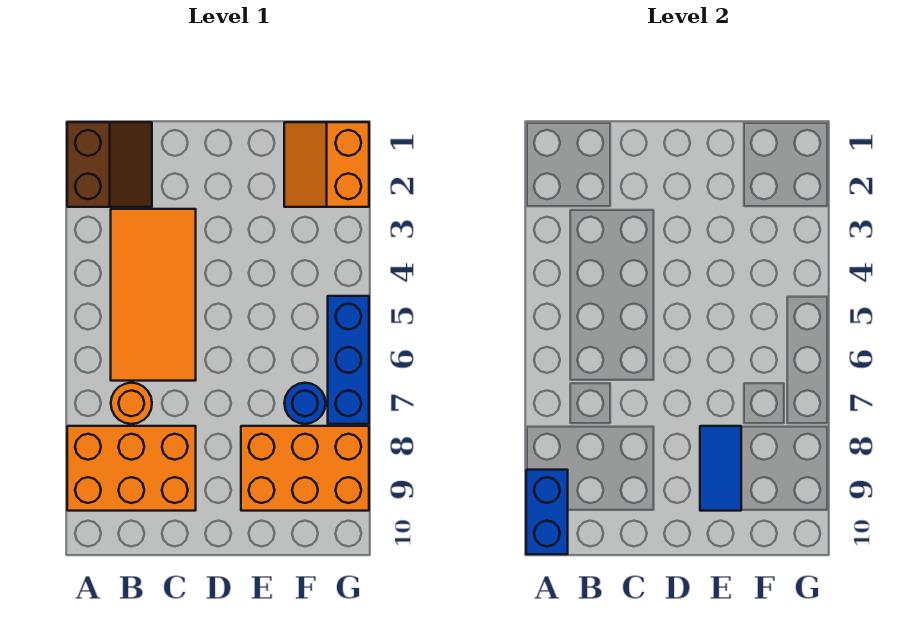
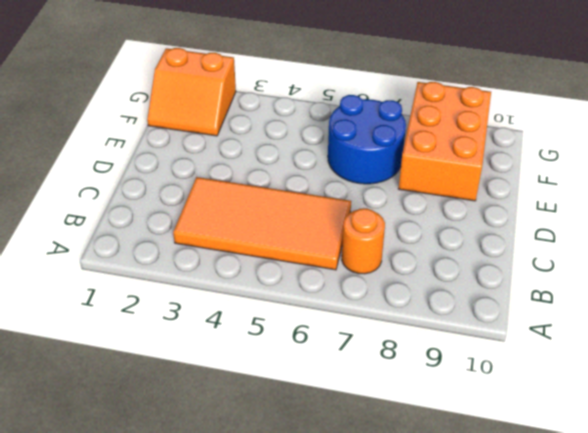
blue 2x2 round brick [328,95,406,184] -> blue 1x1 round brick [284,383,326,424]
none -> brown 2x2 slope [67,122,152,207]
none -> orange 2x3 brick [67,426,196,511]

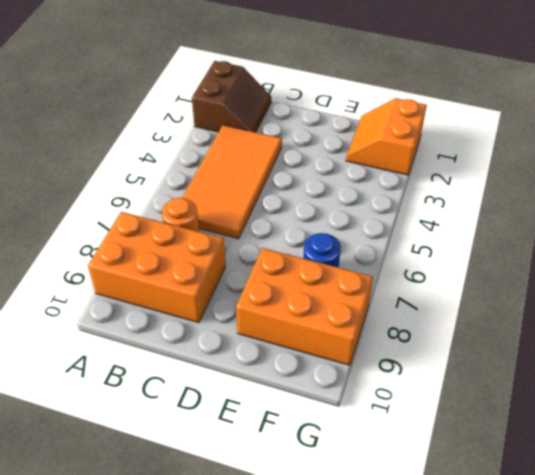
none -> blue 1x3 brick [328,296,369,424]
none -> blue 1x2 brick [526,470,568,554]

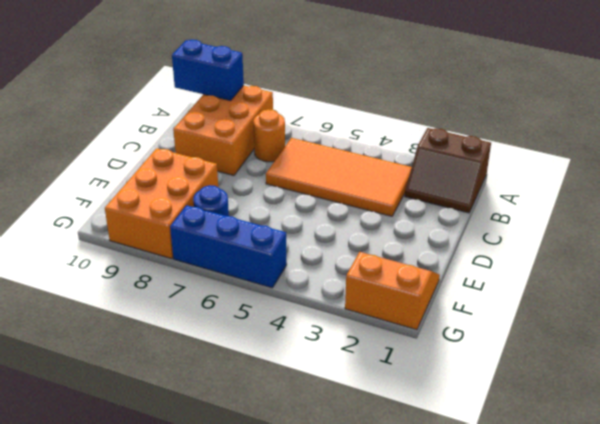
none -> blue 1x2 tile [700,426,741,511]

